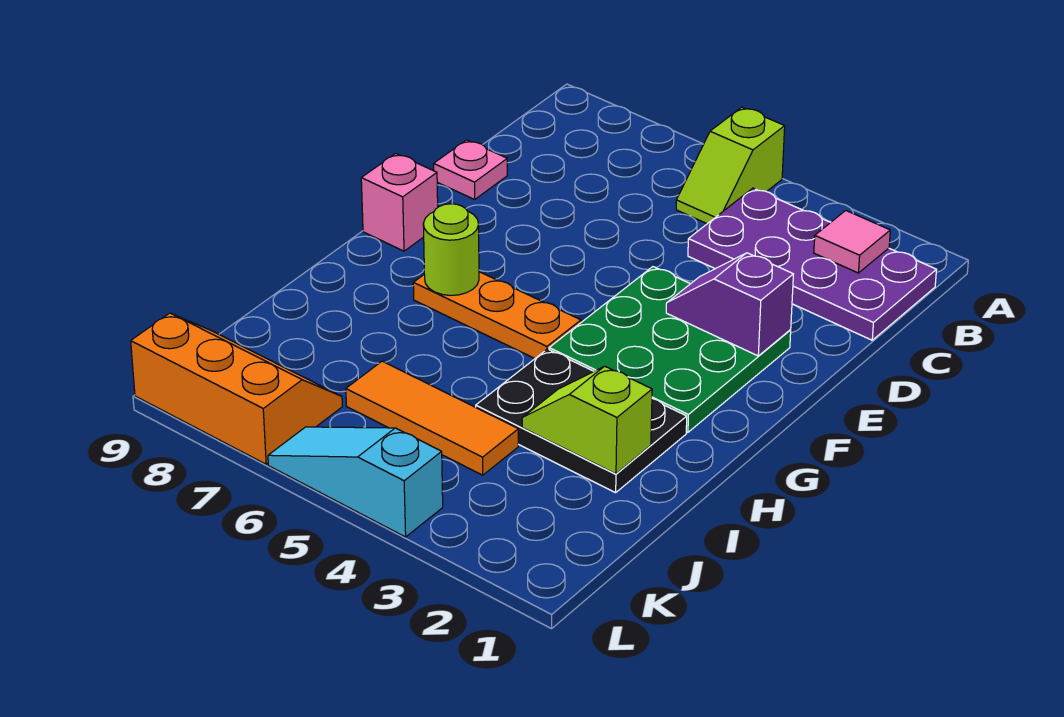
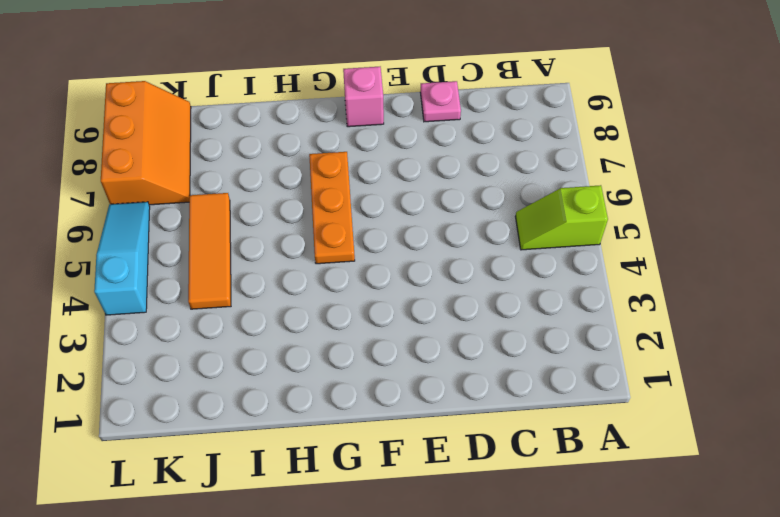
none -> purple 2x4 plate [688,188,936,340]
none -> green 3x3 plate [549,267,791,432]
none -> black 2x3 plate [476,349,687,493]

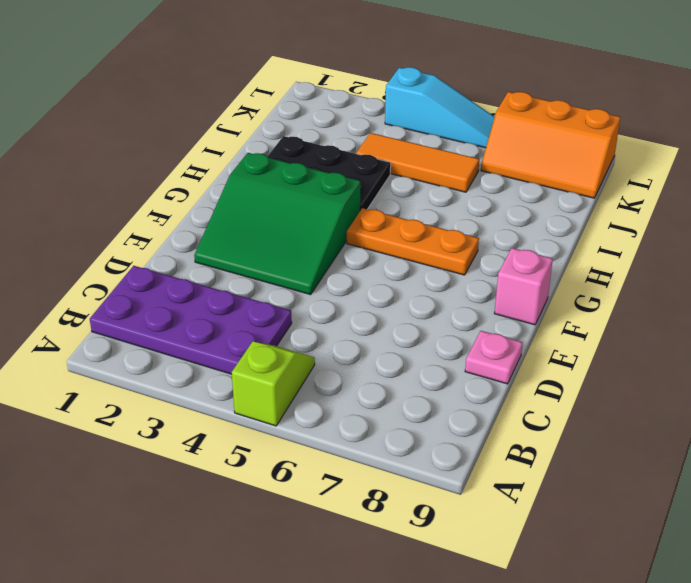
green 3x3 slope [194,153,360,295] -> green 3x3 plate [549,267,791,432]
none -> pink 1x1 tile [814,210,890,273]
none -> purple 1x2 slope [666,253,793,356]
none -> lime 1x1 round brick [423,204,479,295]

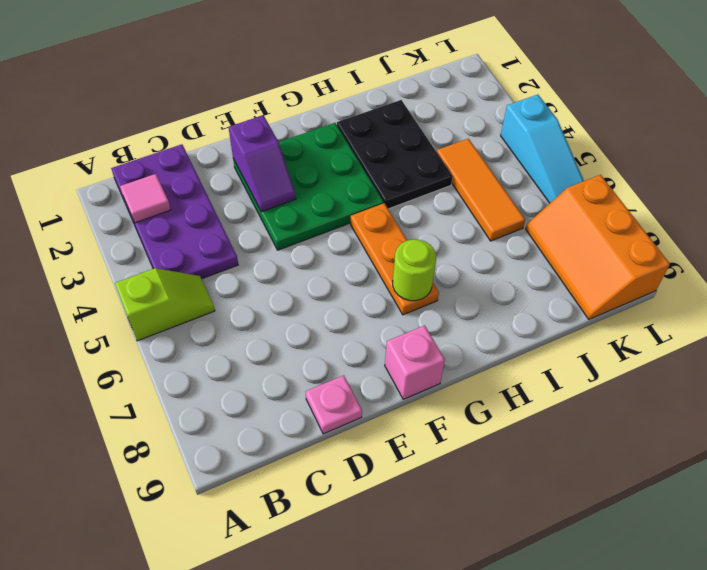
none -> lime 1x2 slope [522,366,652,474]

